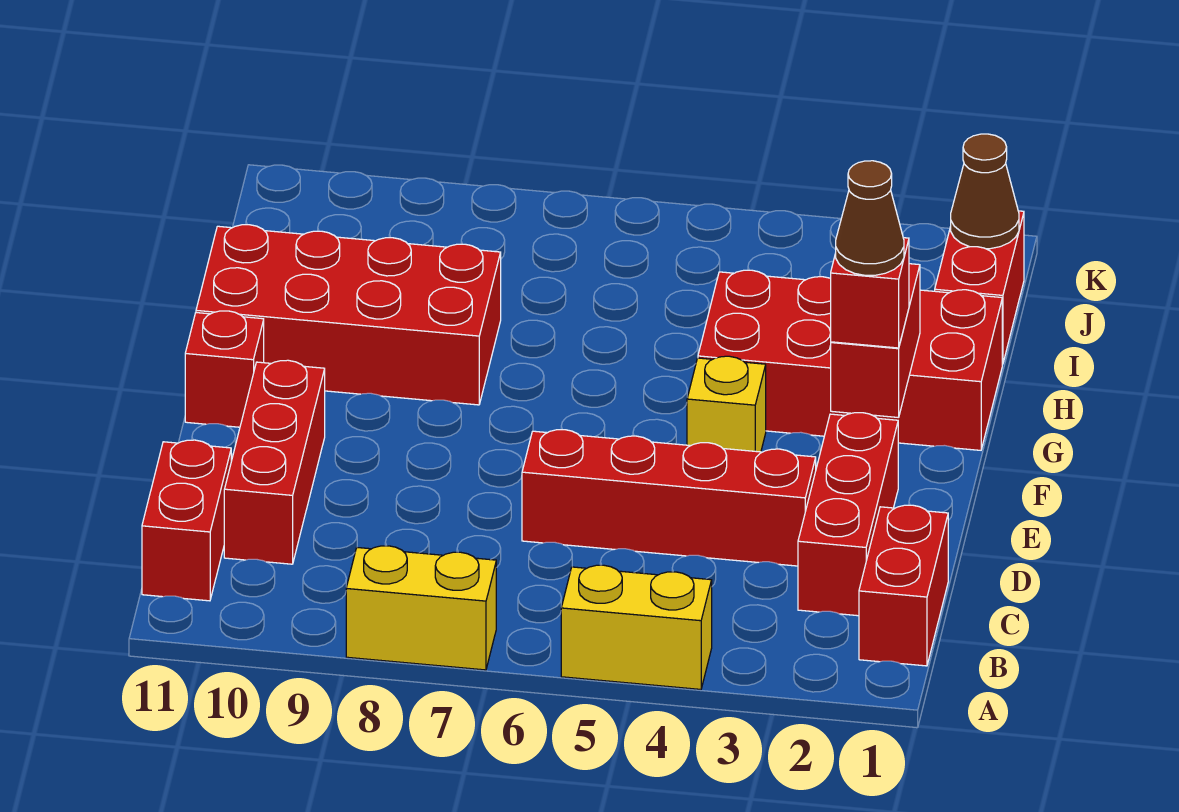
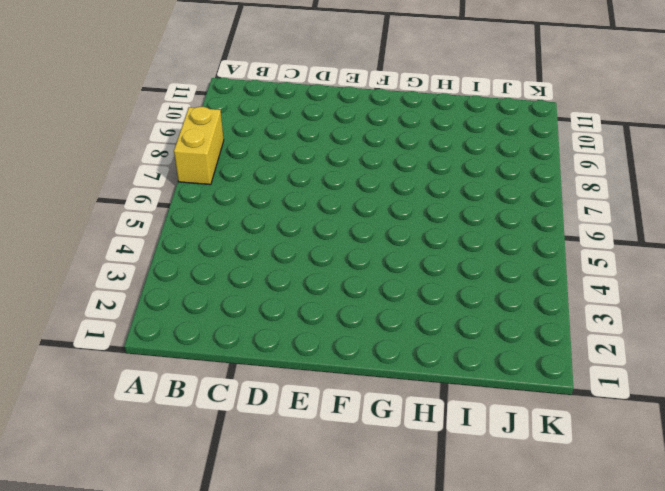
none -> yellow 1x2 brick [561,565,712,689]
none -> red 1x2 brick [859,505,948,666]
none -> red 1x2 brick [142,440,231,601]

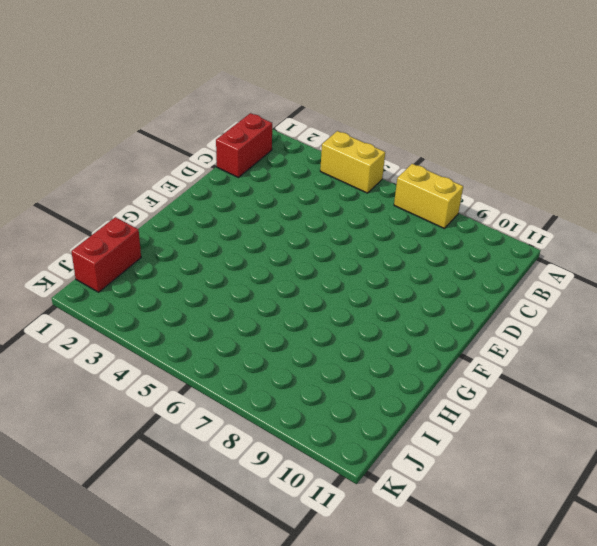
none -> red 1x2 brick [142,440,231,601]
none -> red 1x3 brick [798,413,898,616]
none -> red 1x3 brick [224,360,325,564]

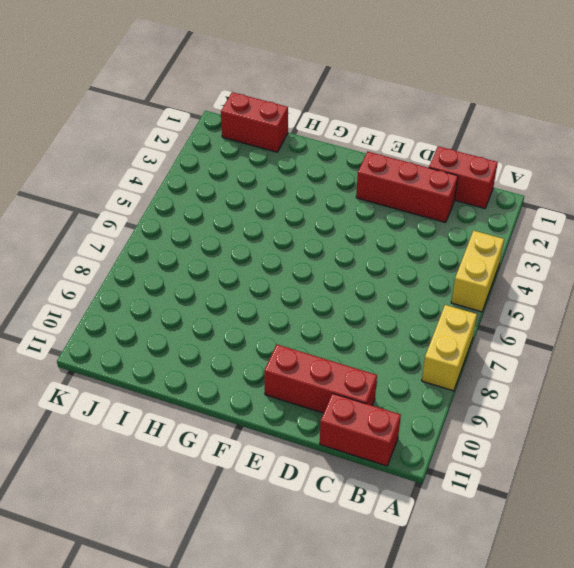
none -> red 1x4 brick [522,430,816,566]
none -> yellow 1x1 brick [687,356,766,452]
none -> red 1x1 brick [185,311,264,427]

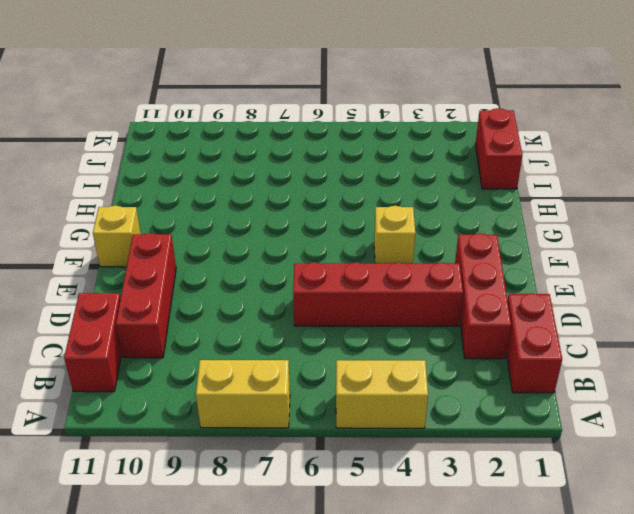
yellow 1x1 brick [93,206,141,267] -> red 1x1 brick [185,311,264,427]
none -> red 2x4 brick [698,270,1002,450]
none -> red 2x4 brick [196,225,501,405]
none -> red 1x2 brick [831,264,920,418]

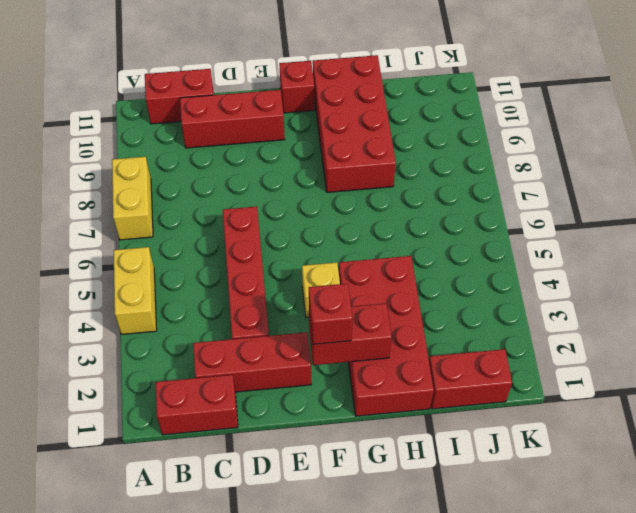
none -> brown 1x1 cone [951,134,1019,249]
none -> brown 1x1 cone [836,161,904,275]

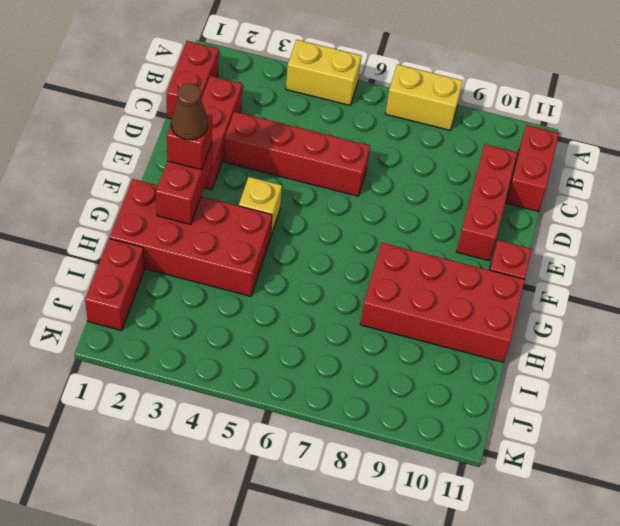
none -> brown 1x1 cone [951,134,1019,249]

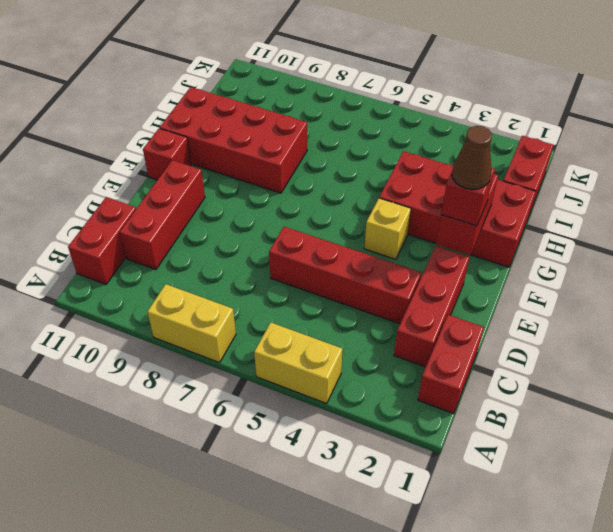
none -> brown 1x1 cone [951,134,1019,249]

